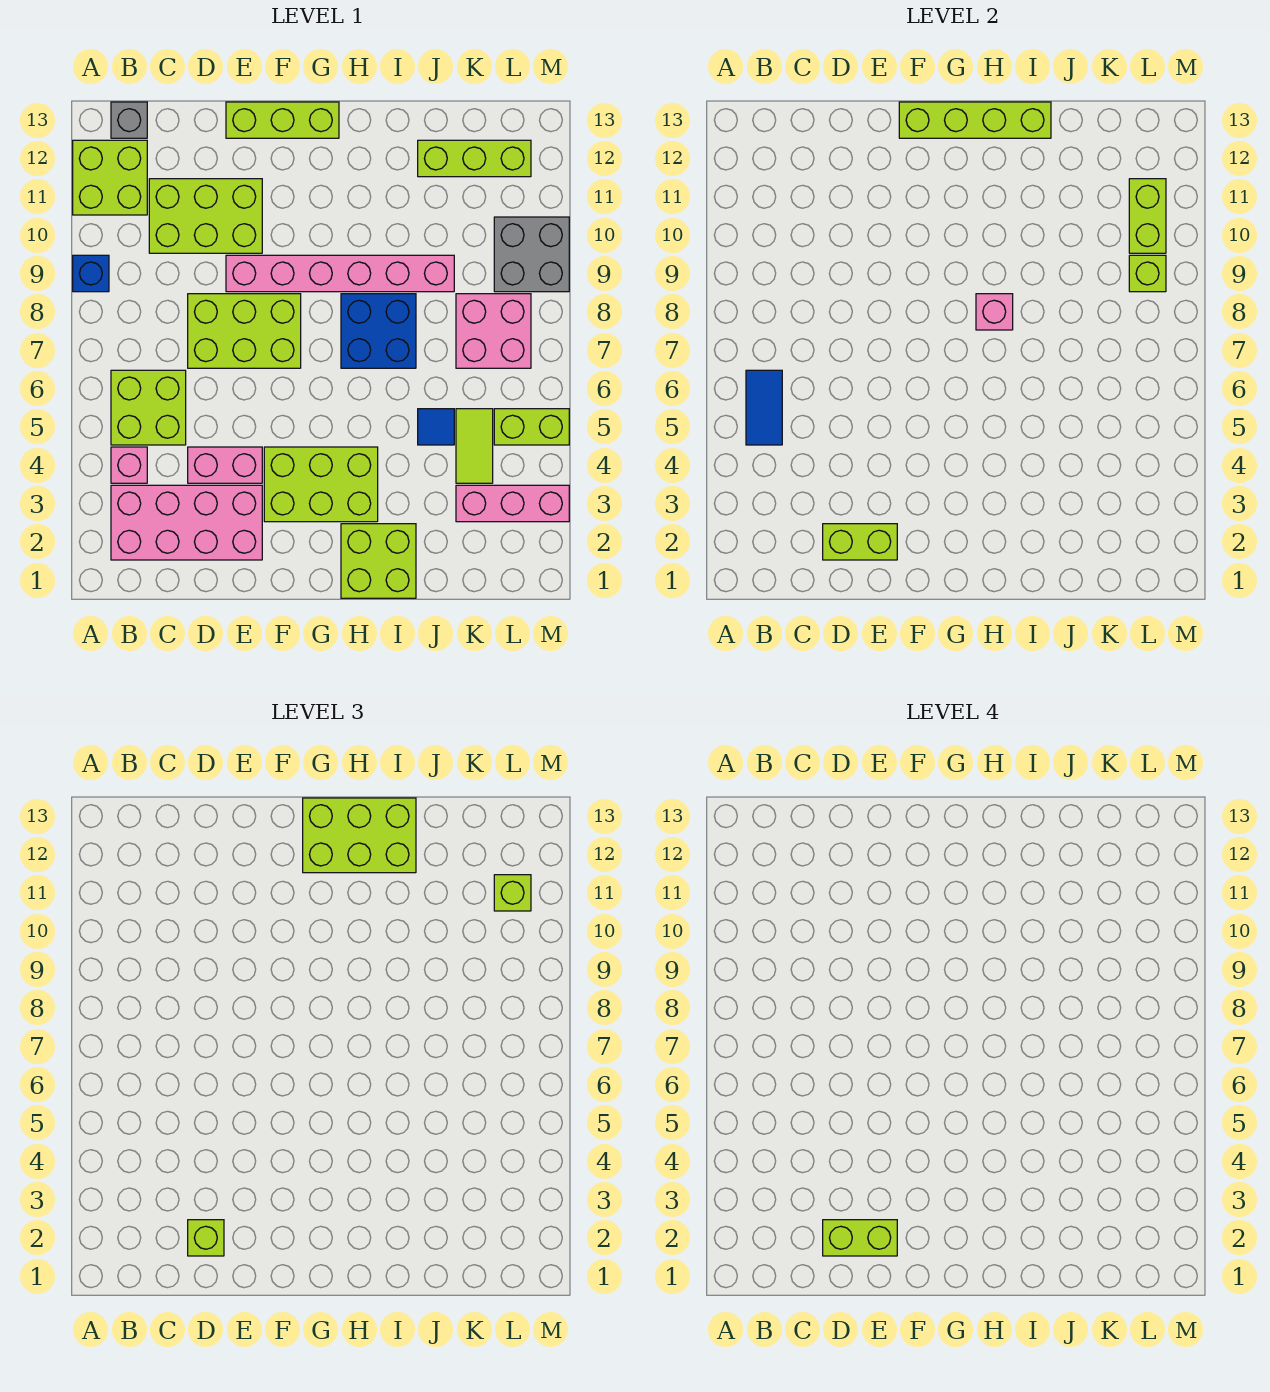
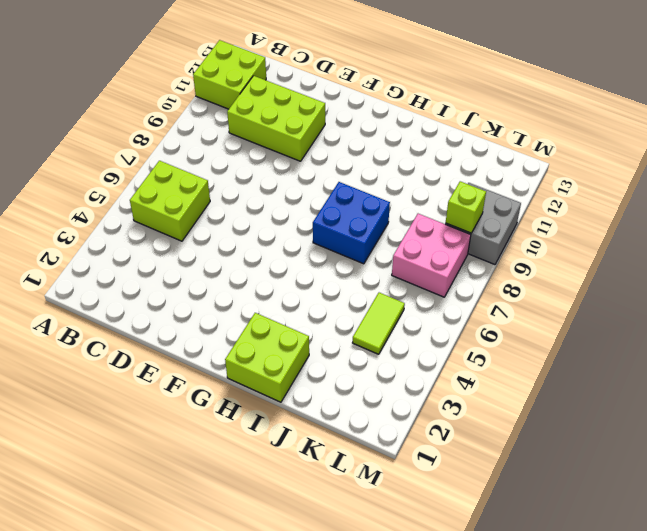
none -> blue 1x1 brick [73,255,109,292]
none -> pink 2x4 brick [111,485,262,560]
none -> pink 1x1 brick [111,447,147,483]
none -> grey 1x1 brick [111,102,147,138]

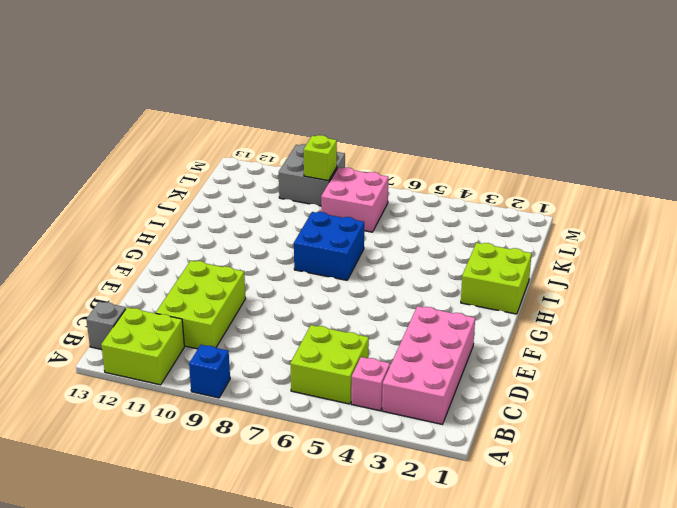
none -> pink 1x2 brick [188,447,262,483]
none -> lime 2x3 brick [188,294,301,368]
none -> pink 1x6 brick [226,255,454,292]
none -> lime 1x3 brick [226,102,339,138]

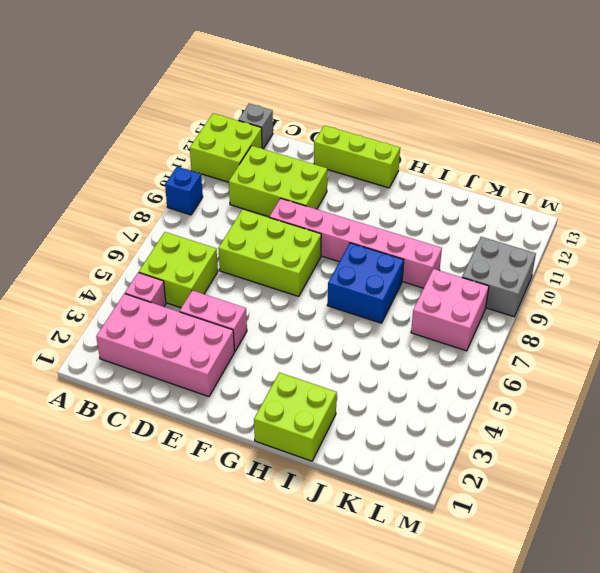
none -> lime 2x3 brick [264,447,378,522]
none -> blue 1x1 tile [418,409,454,445]
none -> lime 1x3 brick [418,140,531,177]
none -> pink 1x3 brick [456,485,569,522]

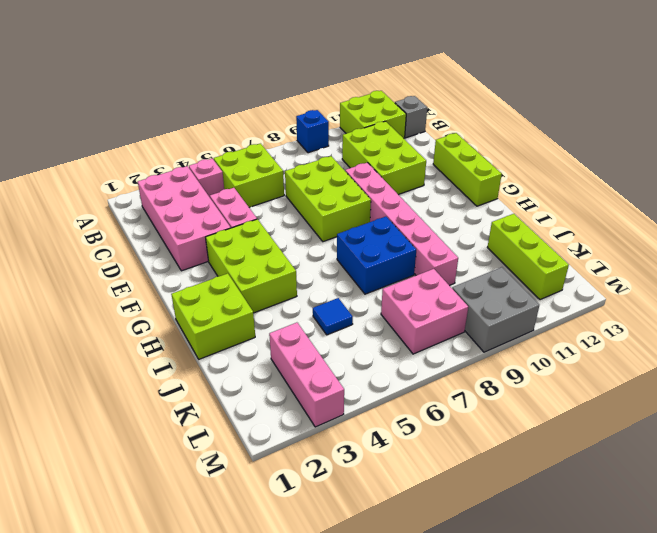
none -> lime 1x2 tile [456,409,493,483]
none -> lime 1x2 brick [494,409,569,445]
none -> blue 1x2 tile [746,370,782,445]
none -> lime 1x2 brick [823,524,897,560]

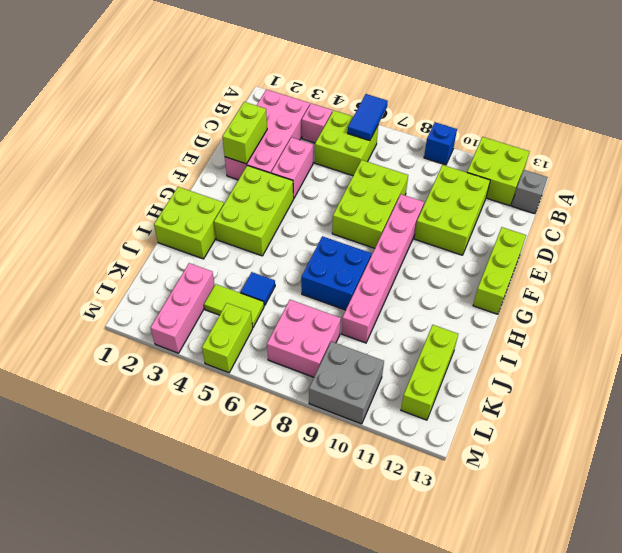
blue 1x2 tile [348,94,388,140] -> blue 1x2 tile turned to [746,370,782,445]
none -> lime 1x4 brick [899,102,1051,138]
none -> pink 1x1 brick [976,294,1013,330]
none -> lime 1x1 brick [1129,255,1166,292]
none -> lime 1x2 brick [1129,179,1166,253]

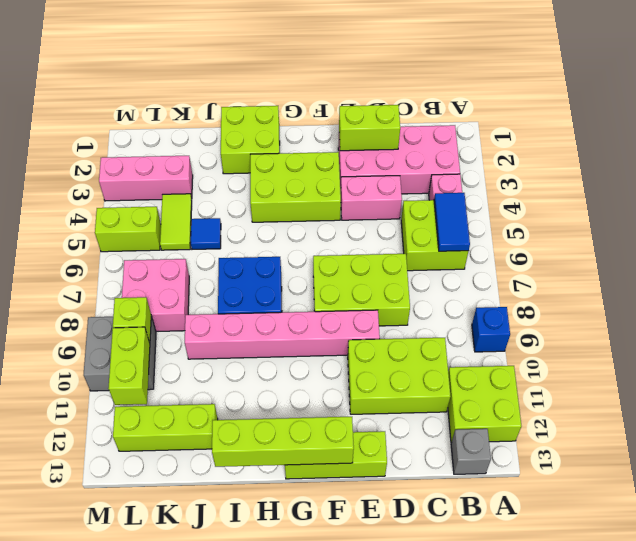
none -> pink 1x1 brick [976,294,1013,330]
none -> lime 1x1 brick [188,1220,224,1256]
none -> lime 2x3 brick [303,798,416,873]
none -> lime 1x1 brick [494,875,531,911]

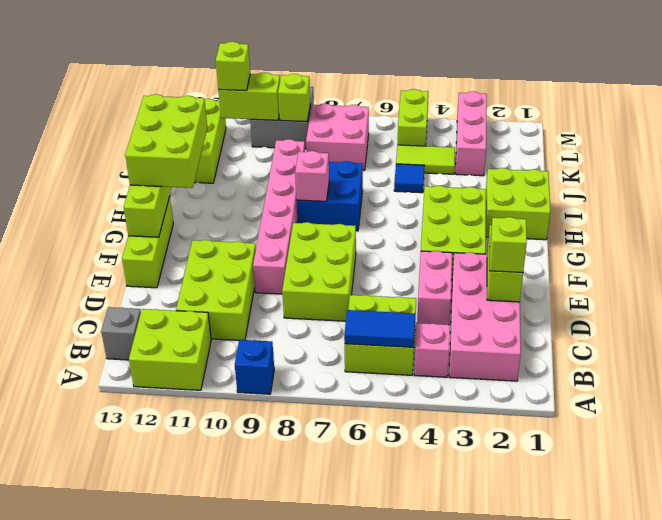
none -> lime 1x2 brick [823,1220,897,1256]

